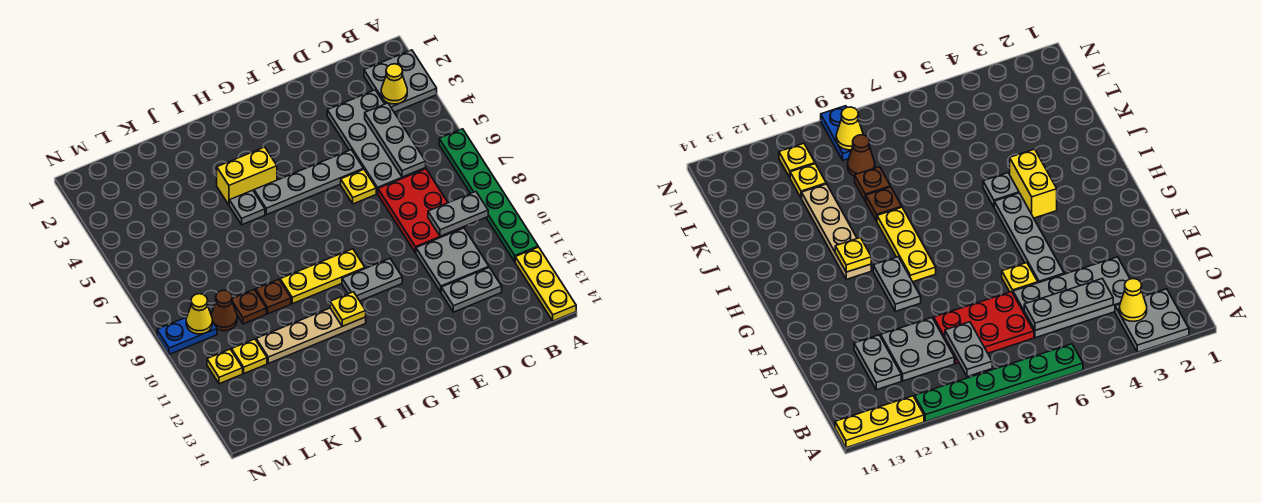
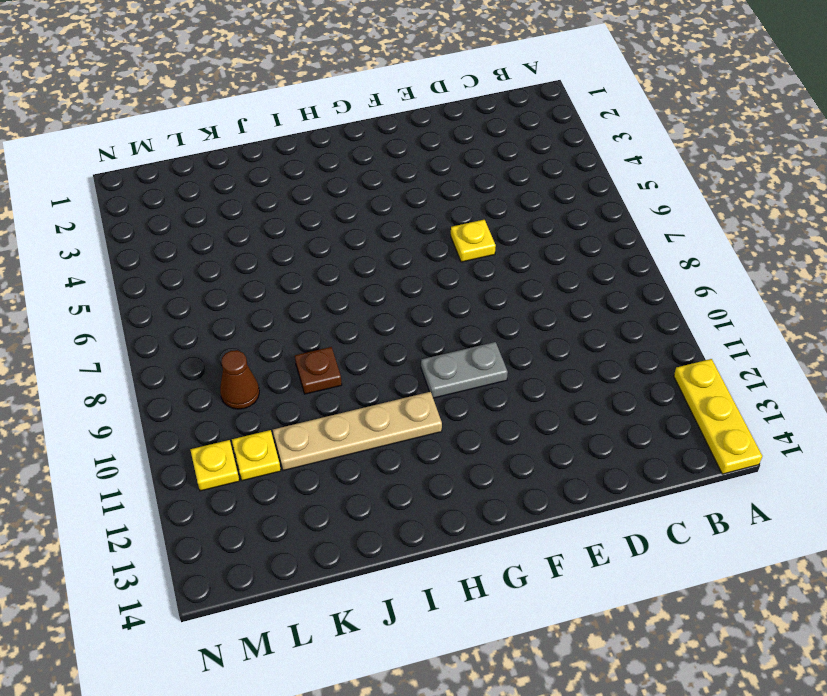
none -> grey 2x2 plate [364,50,437,112]
none -> green 1x6 plate [439,129,538,262]
none -> grey 2x4 plate [327,90,426,194]

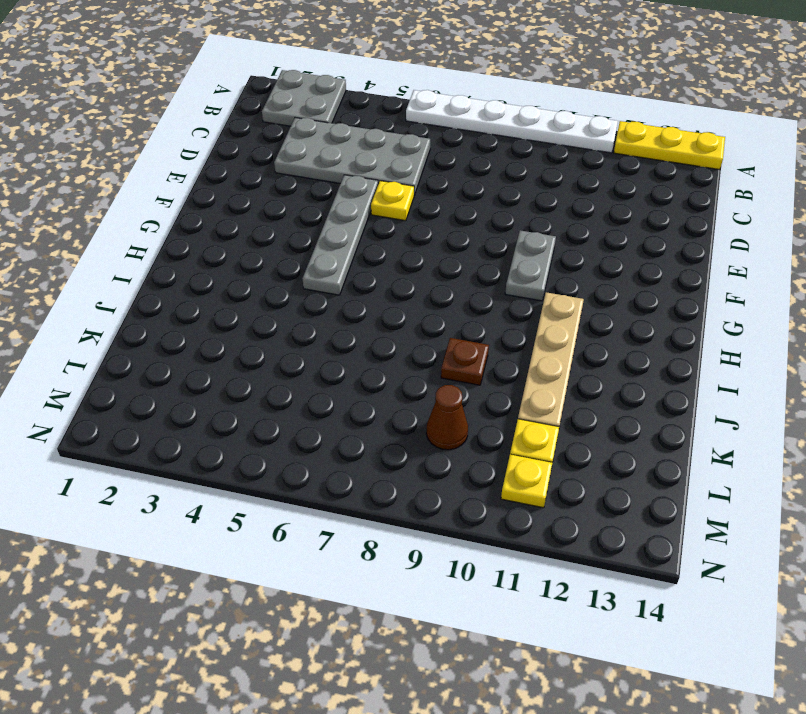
white 1x6 plate [406,90,618,153] -> green 1x6 plate [439,129,538,262]
none -> red 2x3 plate [378,169,464,253]
none -> grey 2x2 plate [416,228,489,292]
none -> grey 1x2 plate [441,267,502,312]

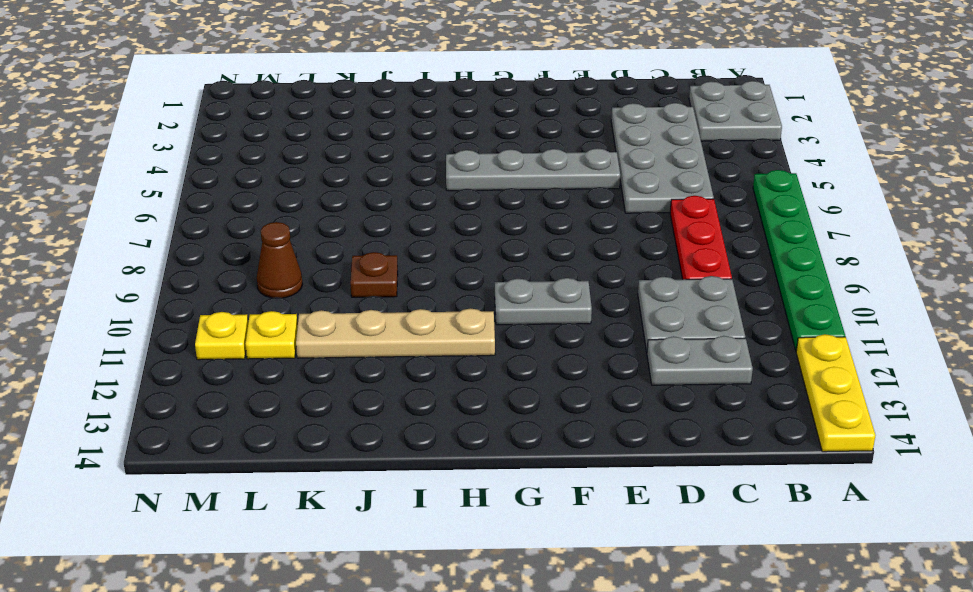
red 1x3 plate [670,196,732,279] -> red 2x3 plate [378,169,464,253]
none -> yellow 1x1 plate [341,170,376,204]
none -> yellow 1x3 plate [280,249,365,304]
none -> yellow 1x2 brick [217,147,277,205]

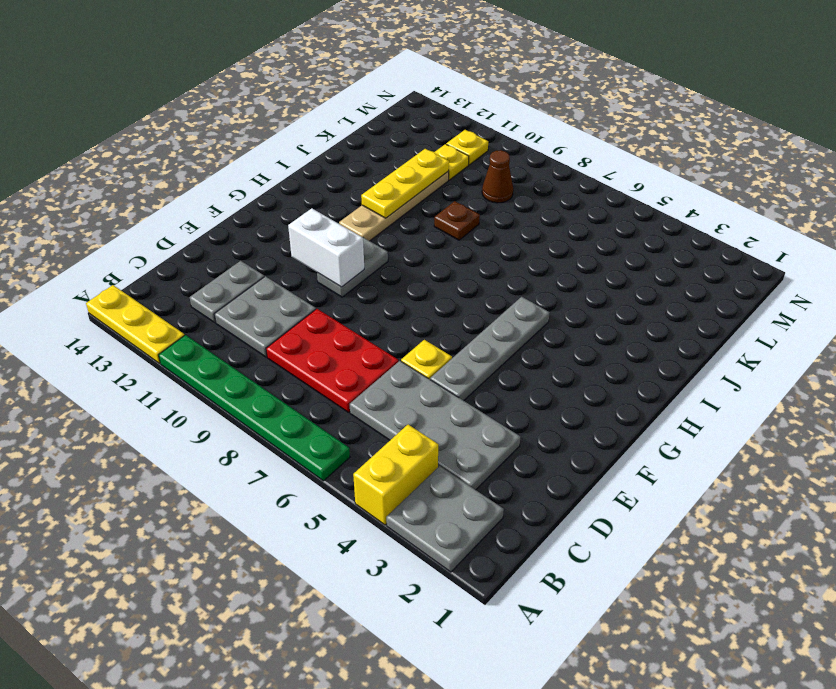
yellow 1x2 brick [353,425,438,525] -> yellow 1x2 brick moved to [217,147,277,205]
white 1x2 brick [288,208,364,287] -> none
yellow 1x3 plate [361,149,449,218] -> yellow 1x3 plate moved to [280,249,365,304]
none -> grey 1x1 plate [229,190,265,225]
none -> brown 1x1 plate [232,290,266,324]
none -> blue 1x2 plate [157,317,217,354]

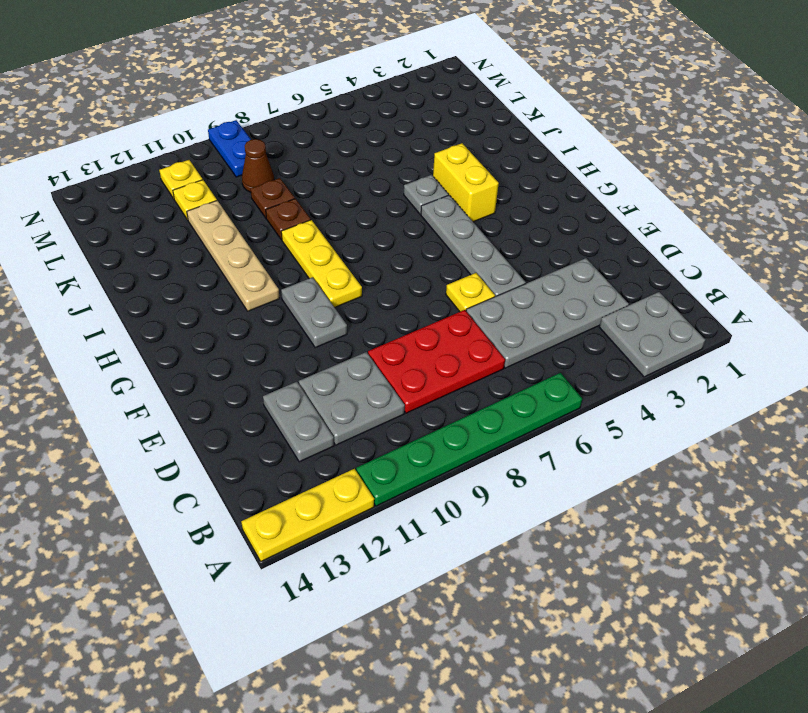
none -> yellow 1x1 cone [381,64,407,104]
none -> grey 1x2 plate [428,192,488,236]
none -> grey 1x3 plate [365,103,426,177]

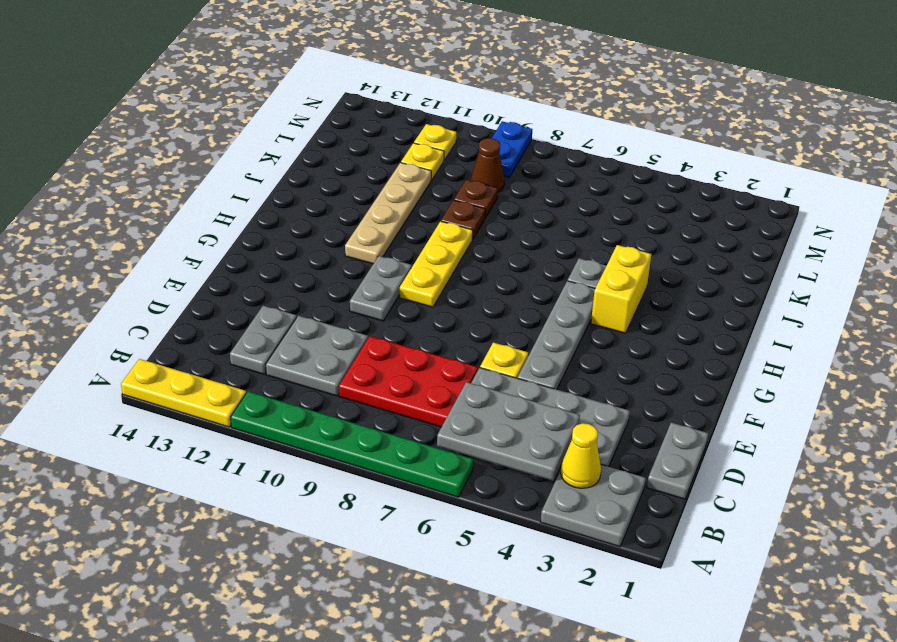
grey 2x3 plate [437,382,580,481] -> grey 1x3 plate [365,103,426,177]
grey 1x2 plate [647,423,708,499] -> grey 1x2 plate moved to [428,192,488,236]
none -> yellow 1x1 plate [330,292,366,326]
none -> yellow 1x1 cone [186,294,212,334]

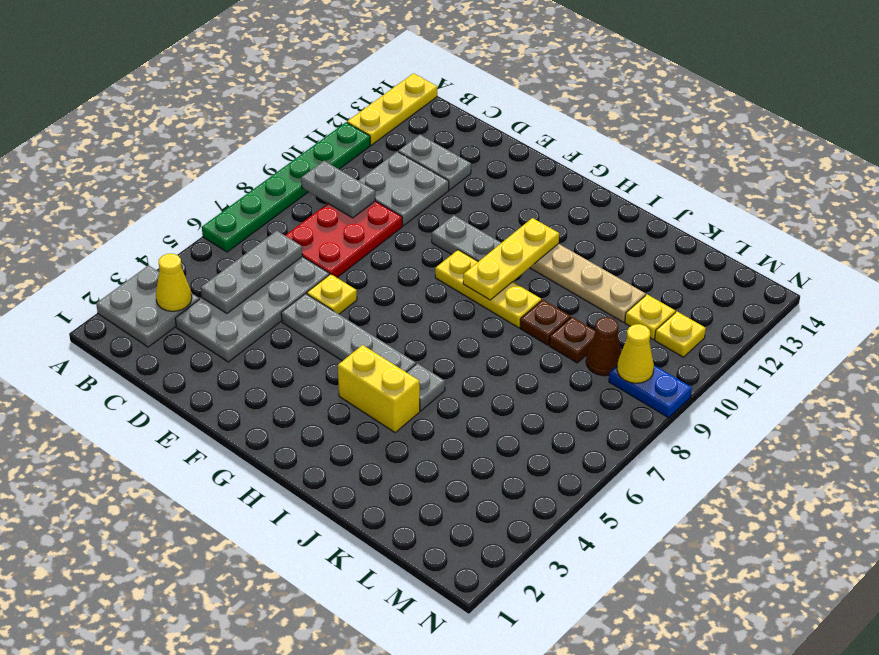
yellow 1x3 plate [463,218,559,300] -> yellow 1x1 plate [330,292,366,326]

